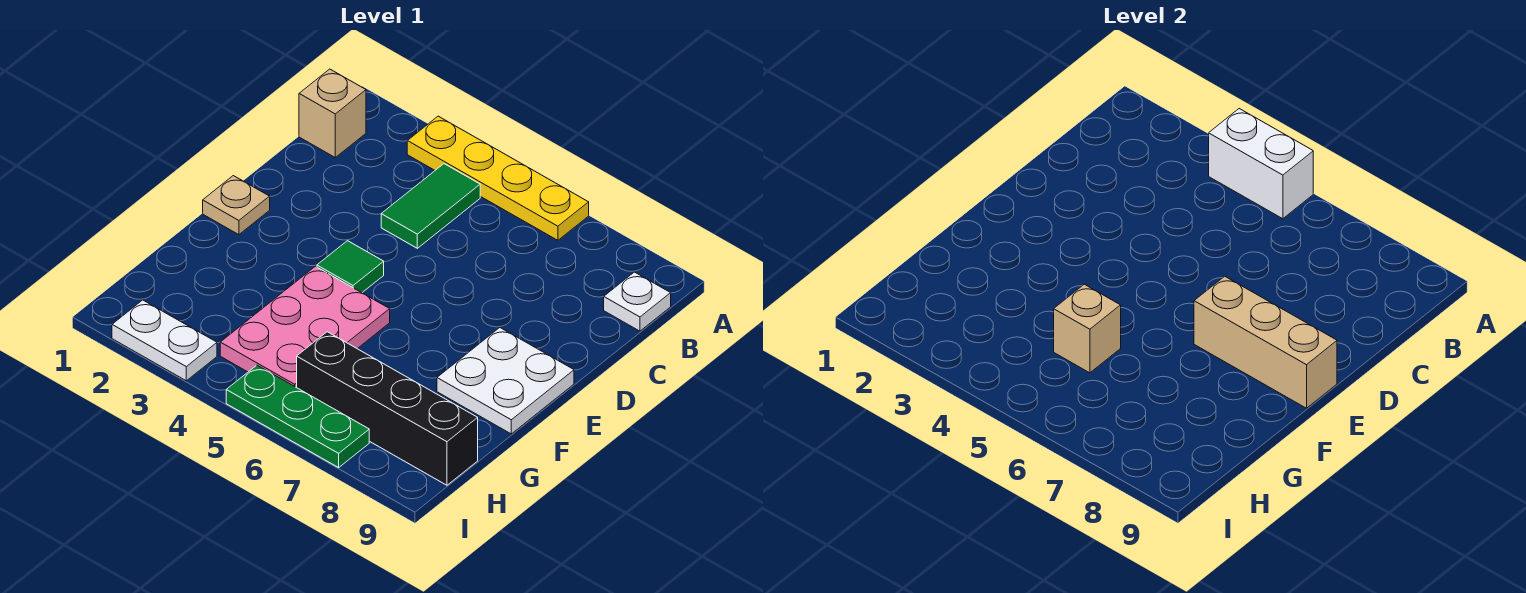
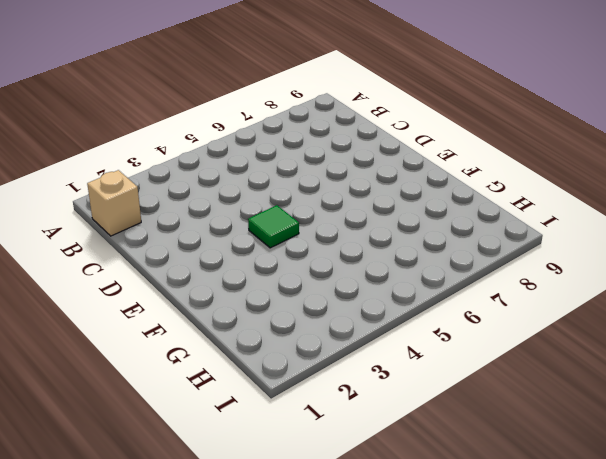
none -> yellow 1x4 plate [407,116,589,240]
none -> green 1x2 tile [381,164,480,248]
none -> white 1x1 plate [604,272,671,331]

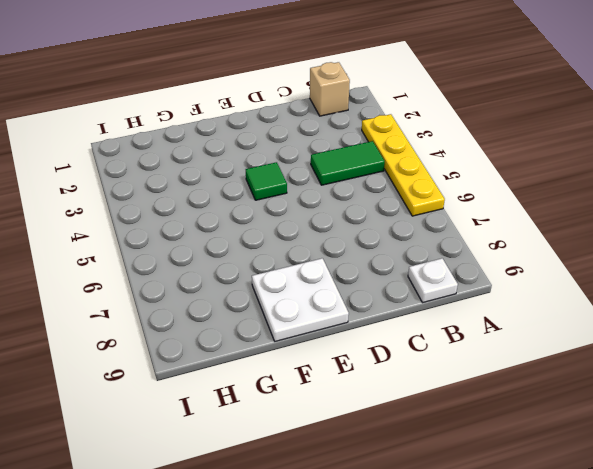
none -> tan 1x1 plate [203,176,270,235]
none -> pink 2x3 plate [220,266,390,387]
none -> black 1x4 brick [297,332,478,485]

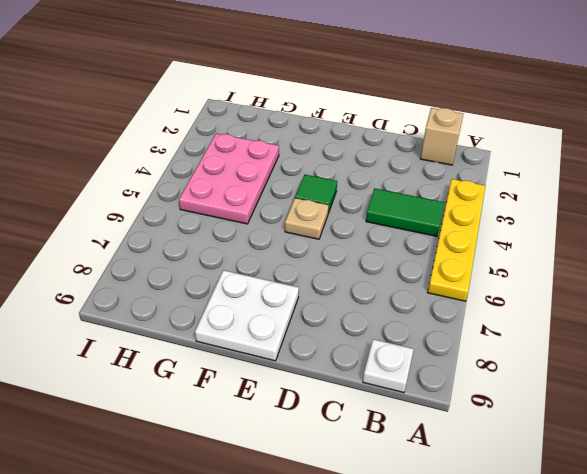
tan 1x1 plate [285,198,329,239] -> tan 1x1 plate moved to [203,176,270,235]
pink 2x3 plate [179,133,279,224] -> pink 2x3 plate turned to [220,266,390,387]
none -> black 1x4 brick [297,332,478,485]
none -> white 1x2 plate [112,300,217,381]
none -> green 1x3 plate [226,365,369,468]

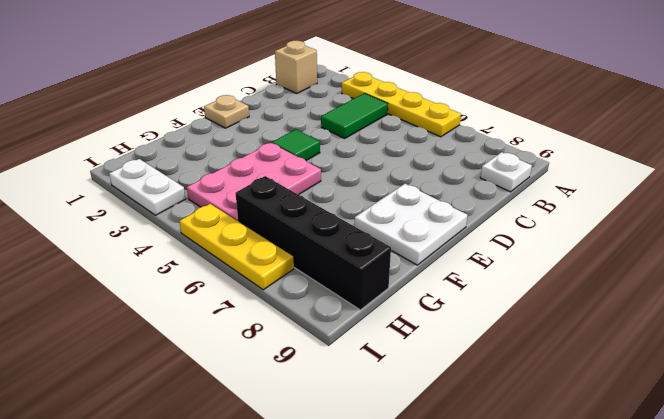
yellow 1x3 plate [179,204,294,290] -> green 1x3 plate [226,365,369,468]
none -> white 1x2 brick [1209,109,1313,219]
none -> tan 1x3 brick [1194,276,1337,408]
none -> tan 1x1 brick [1054,284,1121,373]

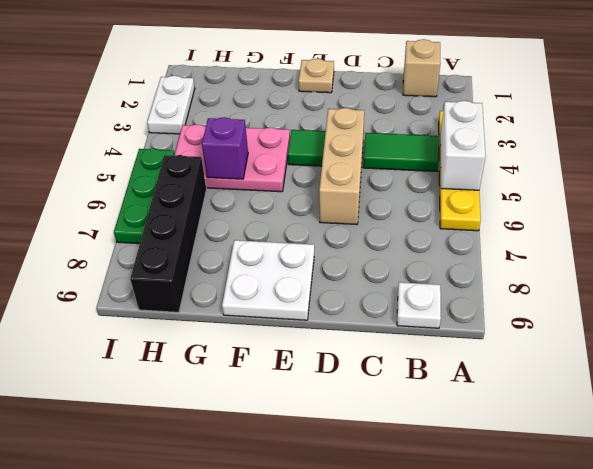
tan 1x3 brick [319,108,364,225] -> tan 1x3 brick moved to [1194,276,1337,408]
purple 1x1 brick [202,117,248,179] -> tan 1x1 brick [1054,284,1121,373]

